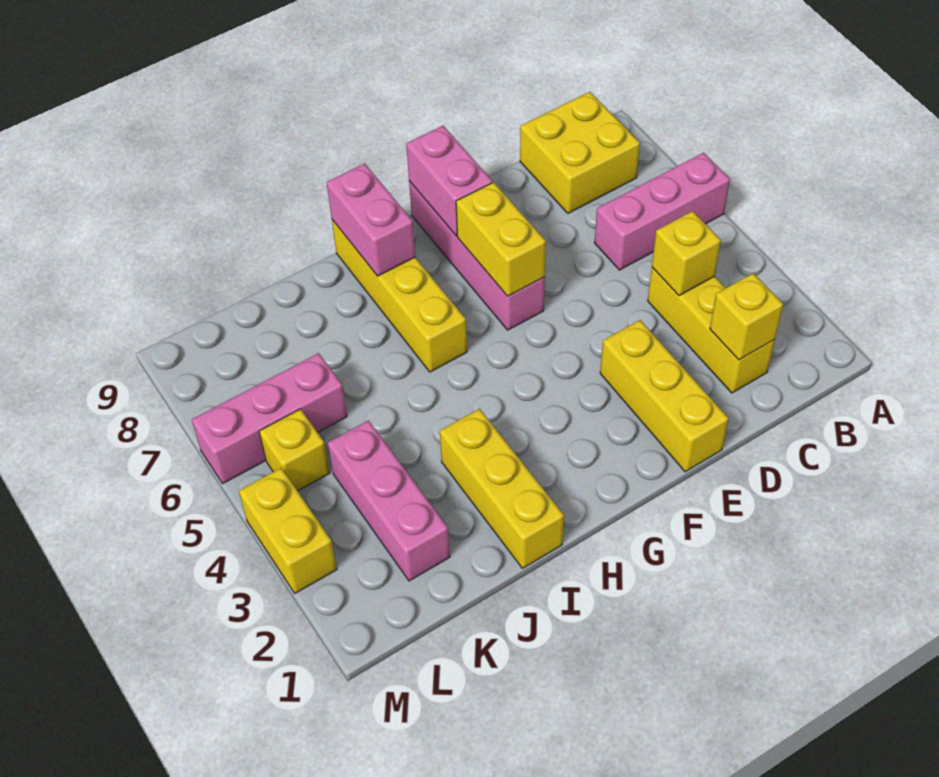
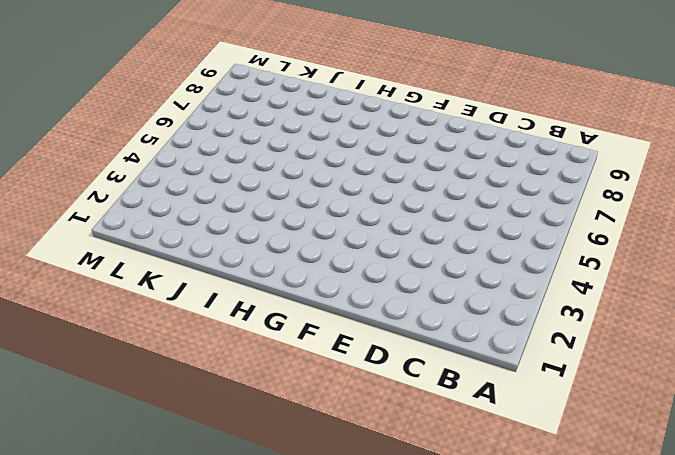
none -> pink 1x3 brick [595,153,730,270]
none -> yellow 2x2 brick [520,92,640,213]
none -> yellow 1x3 brick [648,267,775,393]

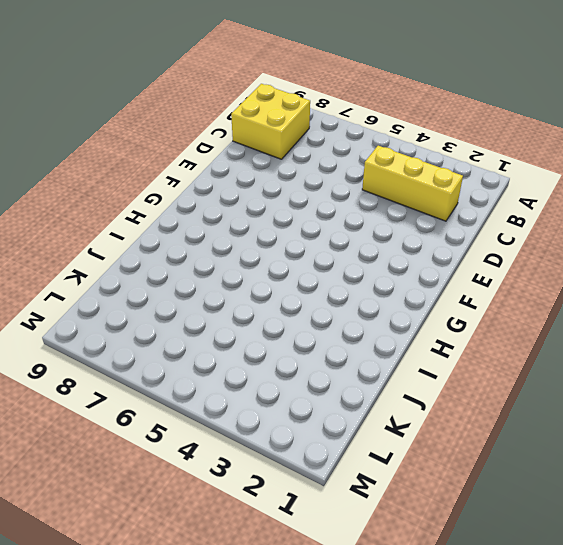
none -> pink 1x3 brick [595,153,730,270]
none -> yellow 1x3 brick [600,320,729,472]
none -> pink 1x4 brick [409,181,545,330]

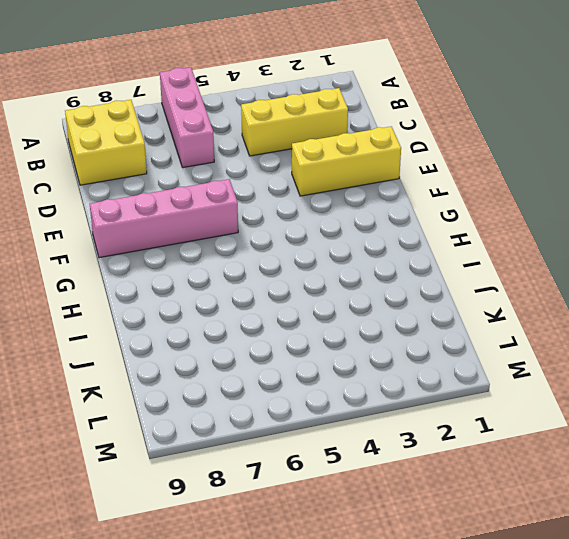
none -> yellow 1x4 brick [332,220,467,372]
none -> yellow 1x3 brick [440,409,564,568]
none -> pink 1x3 brick [328,420,450,581]

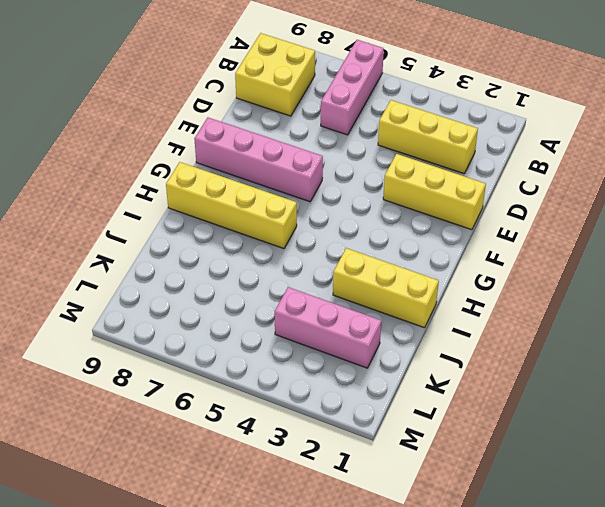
none -> pink 1x3 brick [192,353,347,484]
none -> yellow 1x1 brick [259,409,330,491]
none -> yellow 1x2 brick [239,468,337,593]

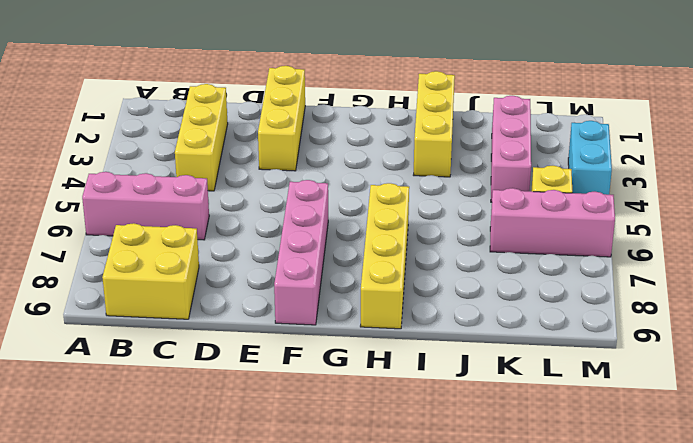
cyan 1x2 brick [568,121,612,195] -> yellow 1x2 brick [239,468,337,593]
none -> yellow 1x1 brick [710,273,783,360]
none -> yellow 1x1 brick [652,211,721,296]
none -> yellow 1x2 brick [456,182,546,296]

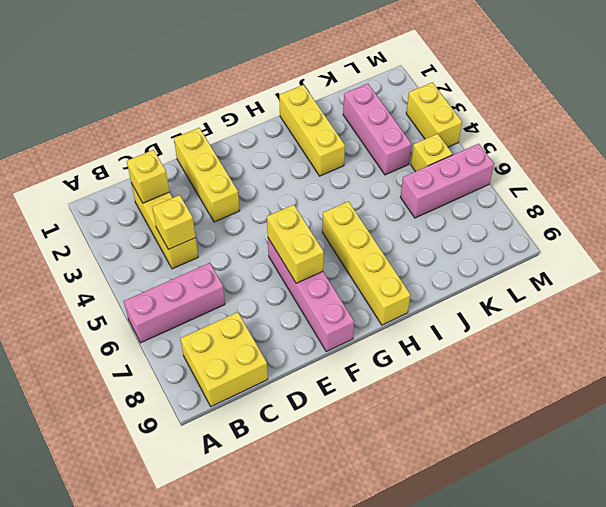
none -> pink 1x2 brick [406,126,492,236]
none -> pink 1x2 brick [327,164,415,276]

